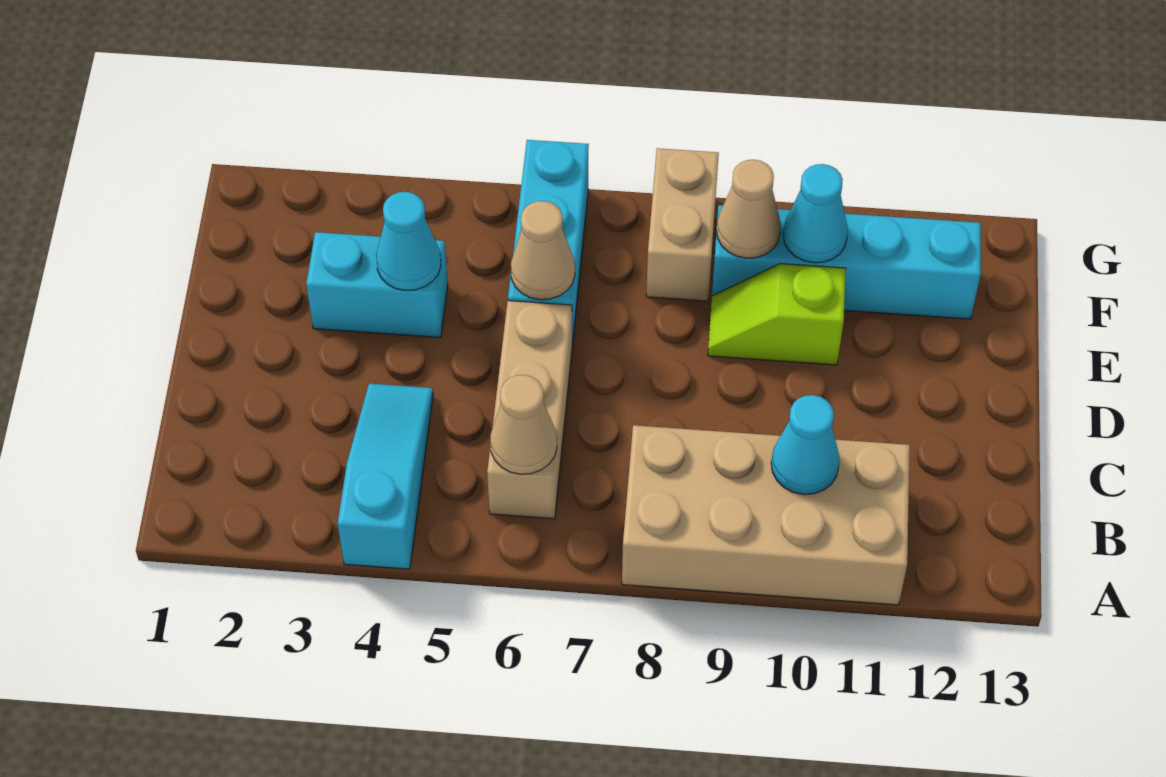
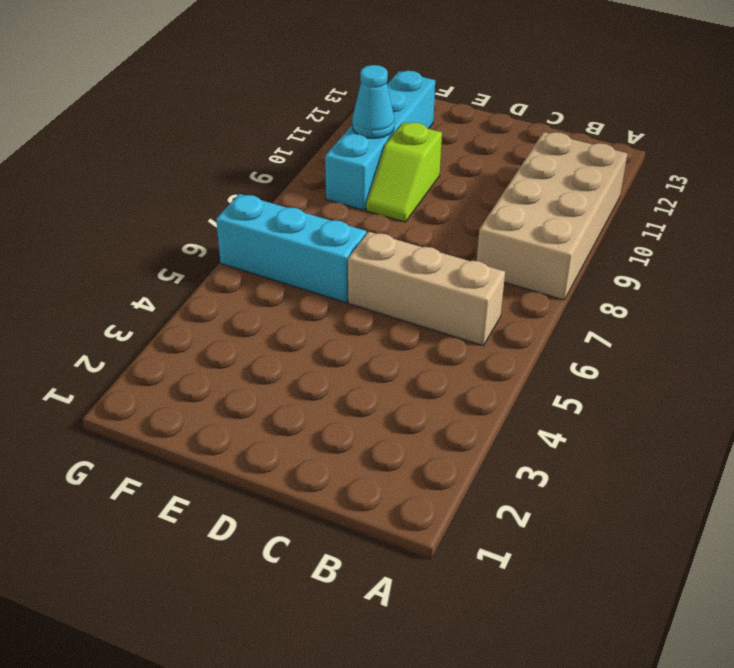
none -> cyan 1x3 slope [338,384,433,569]
none -> cyan 1x2 brick [306,232,448,338]
none -> tan 1x2 brick [646,148,719,301]

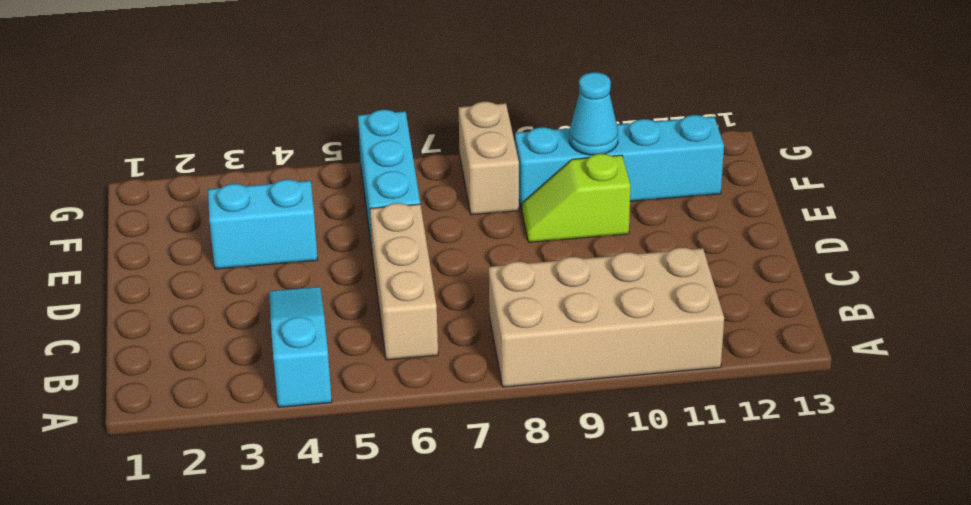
none -> tan 1x1 cone [490,375,557,474]
none -> cyan 1x1 cone [771,395,840,495]
none -> cyan 1x1 cone [376,192,441,290]

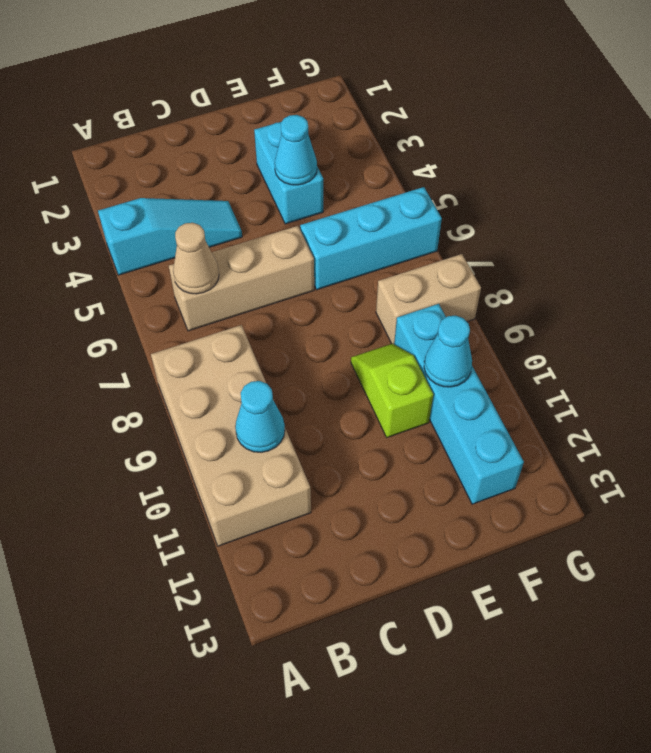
none -> tan 1x1 cone [511,201,575,300]
none -> tan 1x1 cone [717,160,781,258]

